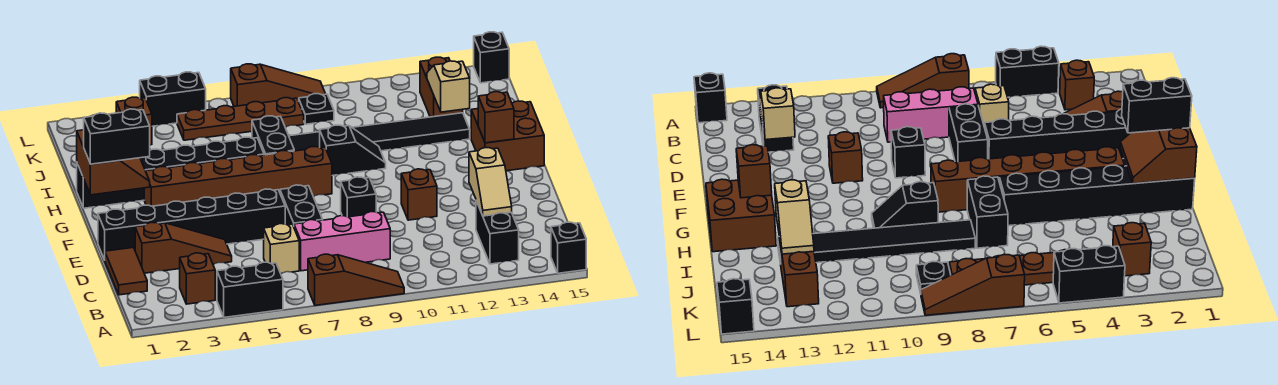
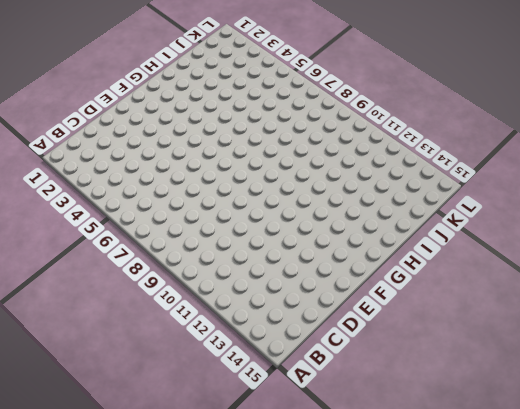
none -> black 1x2 brick [217,262,283,317]
none -> brown 1x3 slope [308,254,404,305]
none -> black 1x1 brick [551,222,586,273]
none -> brown 1x1 brick [180,253,215,304]

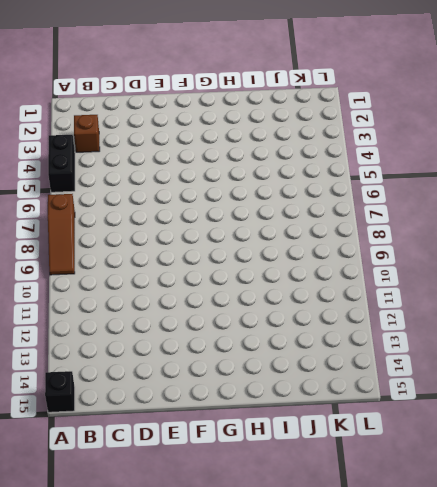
none -> black 1x2 brick [476,201,519,264]
none -> brown 1x2 tile [105,248,147,295]
none -> tan 1x1 brick [264,224,299,274]
none -> pink 1x3 brick [294,212,390,271]

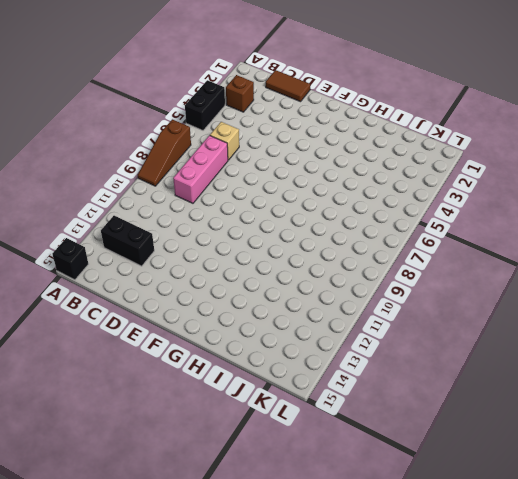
none -> brown 1x3 slope [135,222,232,273]
none -> black 1x2 brick [280,185,323,226]
none -> black 1x6 brick [98,189,285,260]
none -> black 1x1 brick [341,177,376,217]

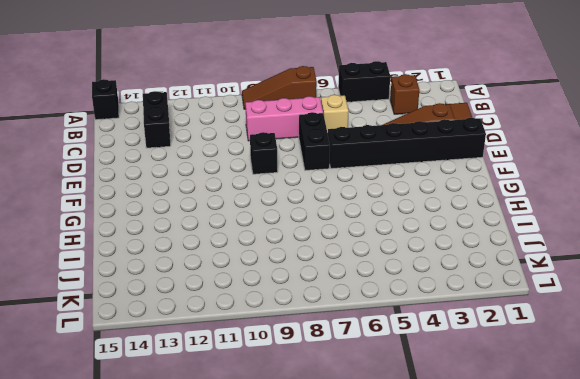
none -> brown 1x1 brick [401,169,437,220]
none -> brown 1x6 brick [144,147,332,206]
none -> brown 2x2 brick [471,101,544,171]
none -> black 1x6 brick [77,137,264,208]

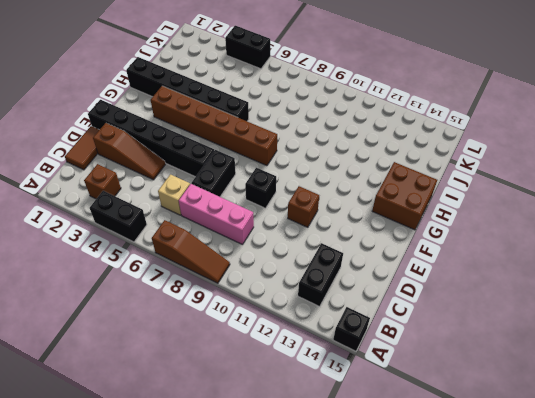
none -> black 1x2 brick [252,116,294,155]
none -> black 1x2 slope [320,125,386,176]
none -> black 1x6 tile [289,113,470,151]
none -> brown 1x2 brick [420,57,463,117]

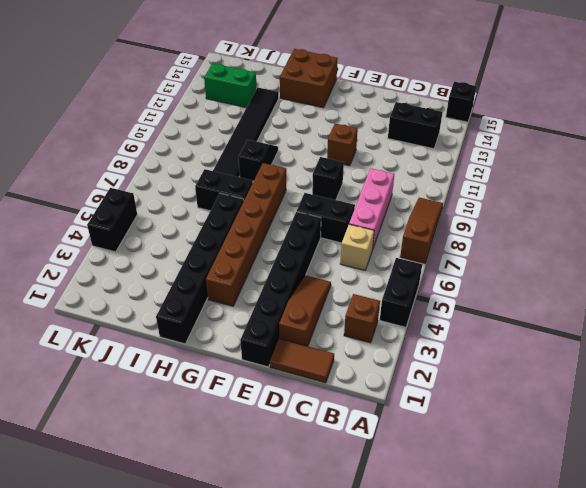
green 1x2 brick [204,63,256,108] -> brown 1x2 brick [420,57,463,117]
none -> brown 1x1 brick [116,97,152,145]
none -> brown 1x4 plate [177,98,304,140]
none -> black 1x1 plate [299,94,334,124]
none -> brown 1x3 slope [231,64,325,106]

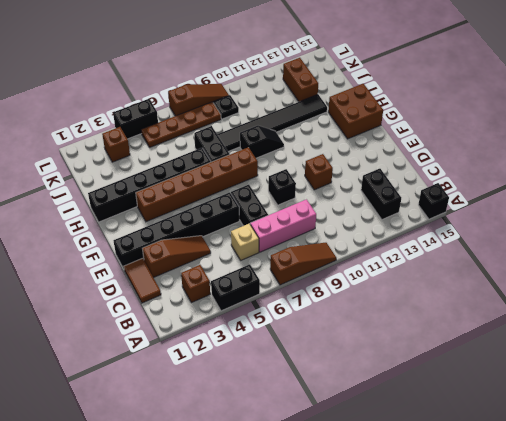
none -> black 1x1 brick [474,32,509,83]
none -> tan 1x2 slope [469,148,512,216]
none -> brown 2x2 slope [77,130,150,195]
none -> brown 1x1 brick [478,92,514,143]

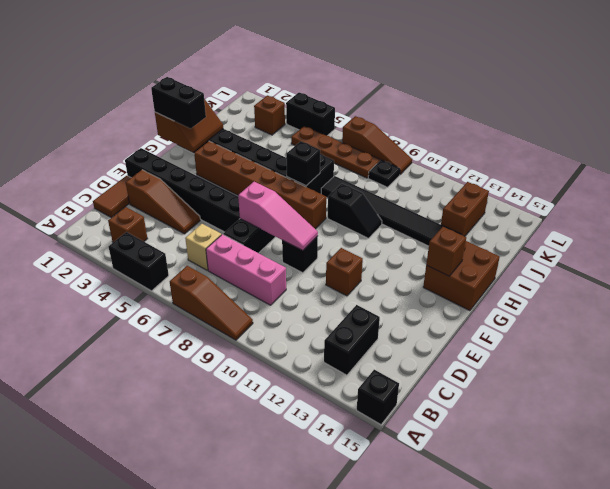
pink 1x3 slope [238,182,318,251] -> none
black 1x1 brick [286,141,320,186] -> black 1x1 brick moved to [474,32,509,83]
none -> tan 1x2 slope [469,148,512,216]
none -> tan 1x2 slope [427,61,470,112]

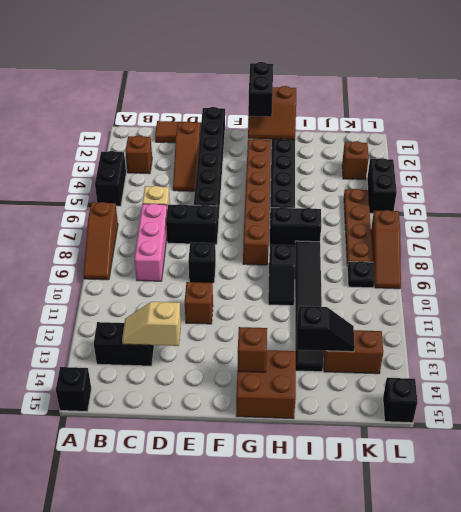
black 1x2 slope [297,306,355,352] -> tan 1x2 slope [427,61,470,112]

